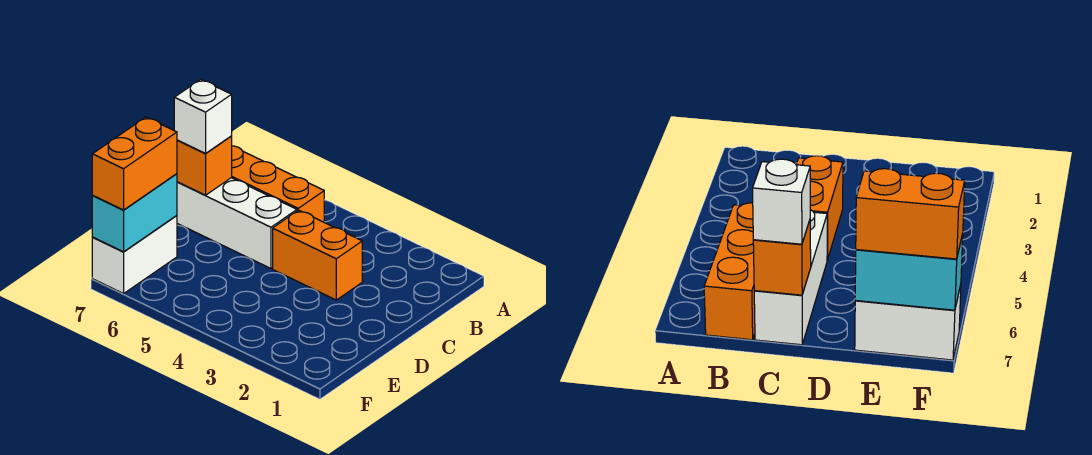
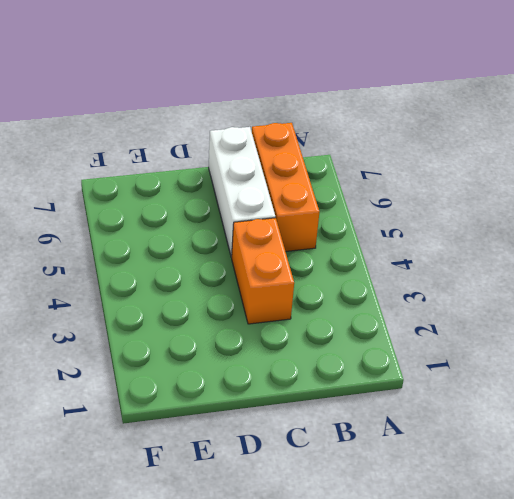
none -> white 1x2 brick [92,216,177,294]
none -> orange 1x1 brick [177,136,232,195]

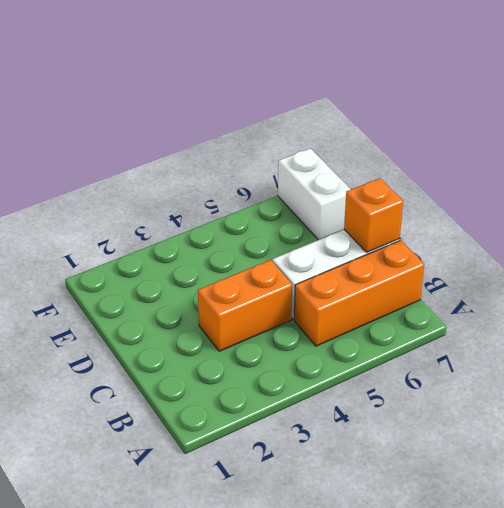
none -> cyan 1x2 brick [92,174,177,252]
none -> white 1x1 brick [174,79,232,153]

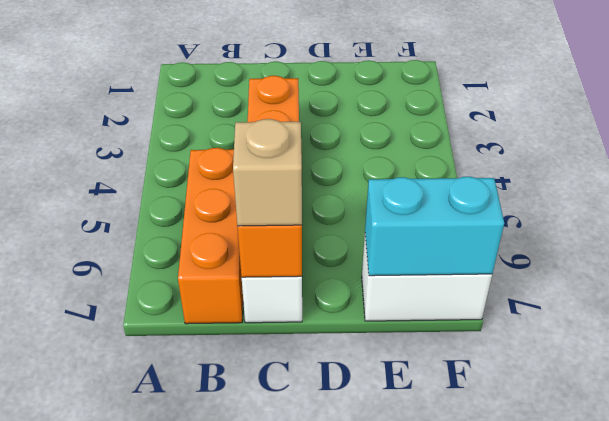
tan 1x1 brick [233,119,302,226] -> white 1x1 brick [174,79,232,153]
none -> orange 1x2 brick [92,117,177,210]

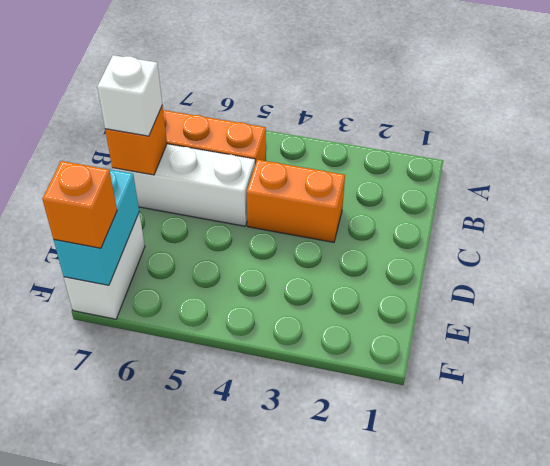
orange 1x1 brick [42,161,117,248] -> orange 1x2 brick [92,117,177,210]

